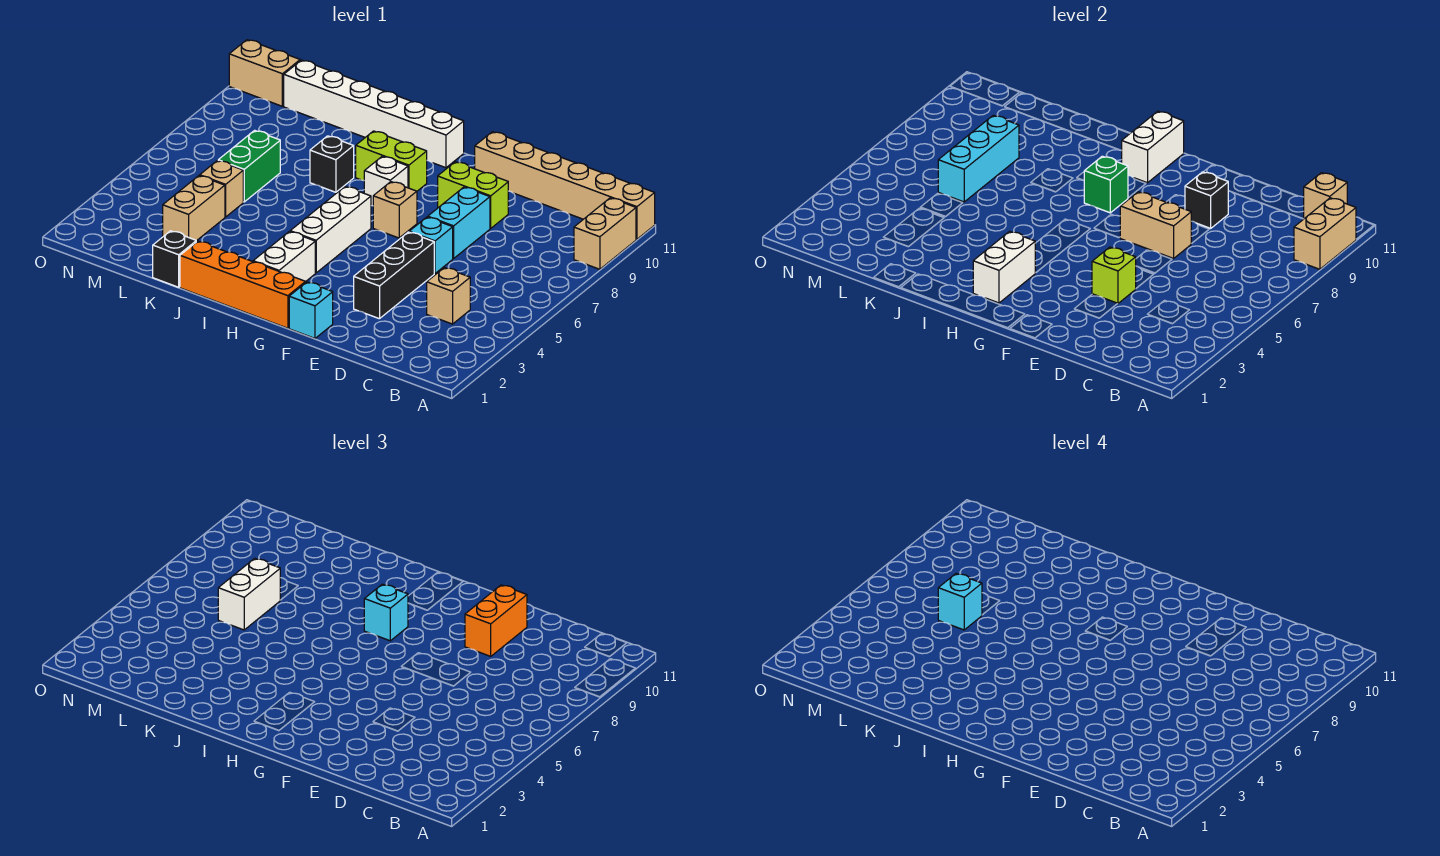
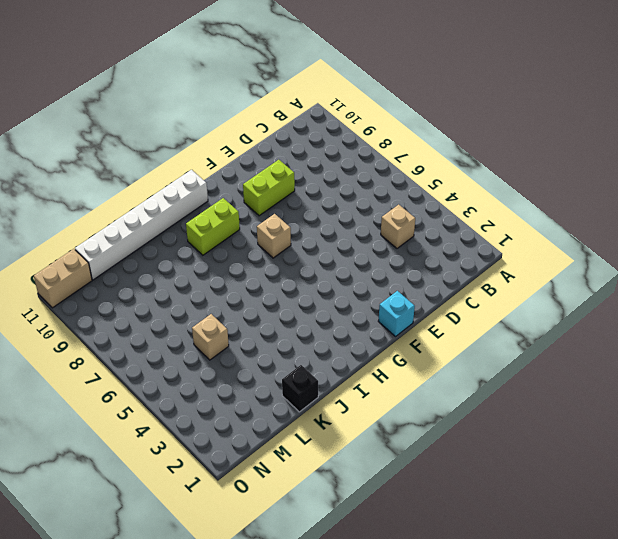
none -> tan 1x2 brick [574,198,636,269]
none -> tan 1x6 brick [475,132,655,239]
none -> black 1x3 brick [354,232,434,319]
none -> cyan 1x1 brick [409,217,453,273]

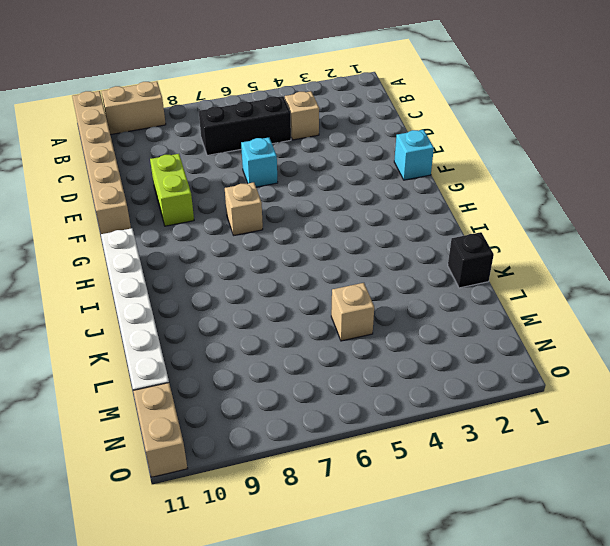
black 1x3 brick [199,96,291,155] -> black 1x3 brick moved to [354,232,434,319]
none -> cyan 1x2 brick [428,187,490,258]
none -> orange 1x4 brick [180,241,306,328]
none -> white 1x2 brick [253,232,315,282]
none -> white 1x3 brick [290,186,371,273]

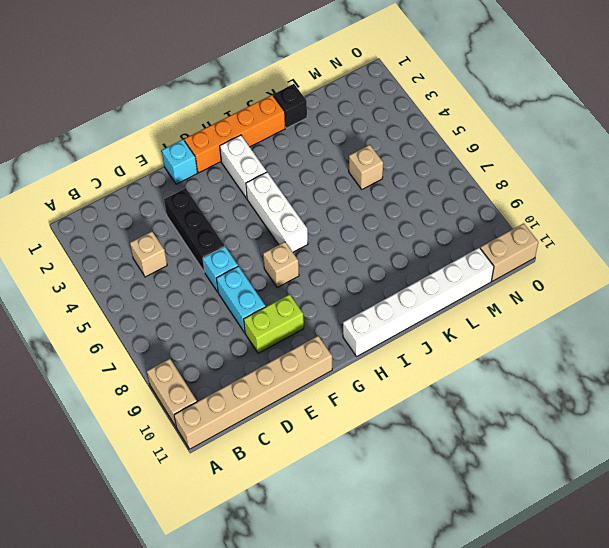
none -> white 1x1 brick [364,156,408,206]
none -> lime 1x2 brick [356,131,427,191]
none -> black 1x1 brick [310,136,354,192]
none -> tan 1x2 brick [163,176,225,241]

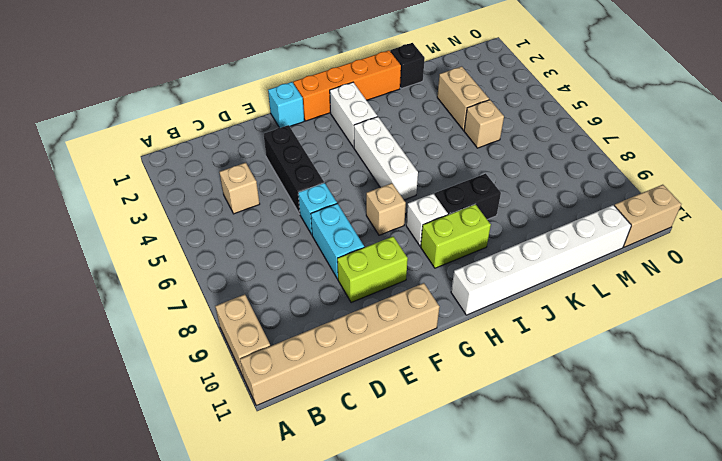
black 1x2 brick [435,174,501,219] -> black 1x1 brick [310,136,354,192]
none -> green 1x2 brick [218,130,280,202]
none -> tan 1x2 brick [1294,198,1356,269]
none -> tan 1x1 brick [1304,173,1347,219]
none -> lime 1x1 brick [1092,247,1136,304]

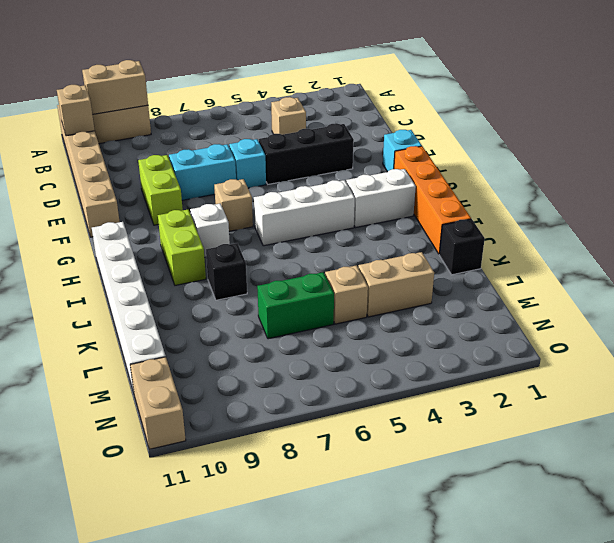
none -> lime 1x1 brick [1092,247,1136,304]
none -> tan 1x2 brick [1120,192,1191,258]
none -> black 1x1 brick [1185,172,1228,228]
none -> white 1x2 brick [973,232,1035,303]

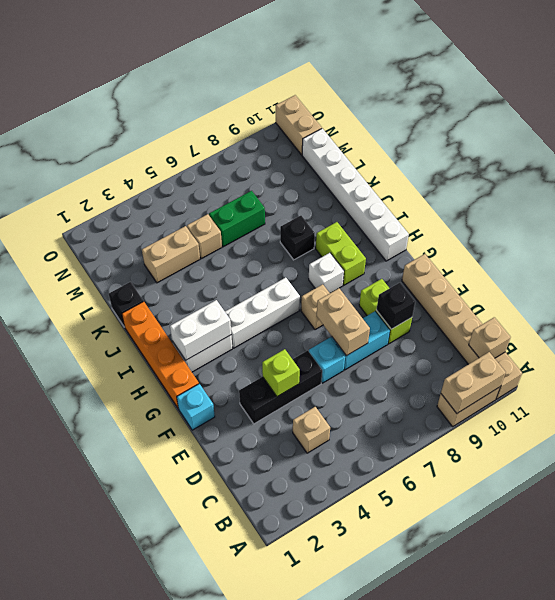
none -> green 1x1 brick [1084,156,1128,213]
none -> white 1x2 brick [1122,111,1184,183]
none -> cyan 1x3 brick [938,115,1019,202]
none -> orange 1x2 brick [465,585,527,656]

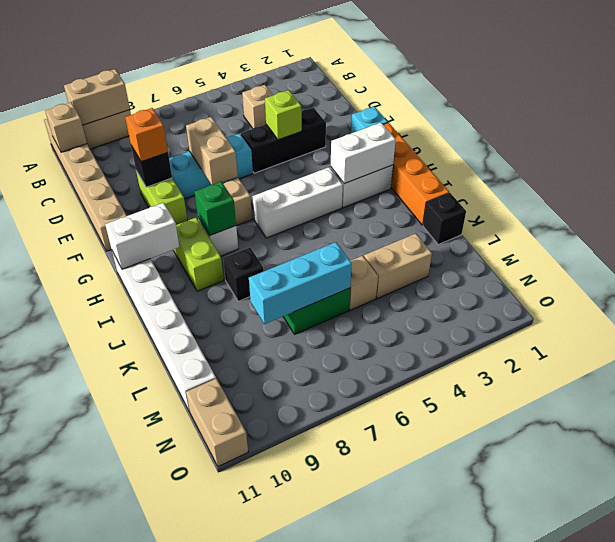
orange 1x1 brick [125,108,168,162] -> orange 1x2 brick [465,585,527,656]
none -> cyan 1x1 brick [364,584,408,641]
none -> white 1x2 brick [218,558,280,630]
none -> cyan 1x1 brick [938,574,982,630]

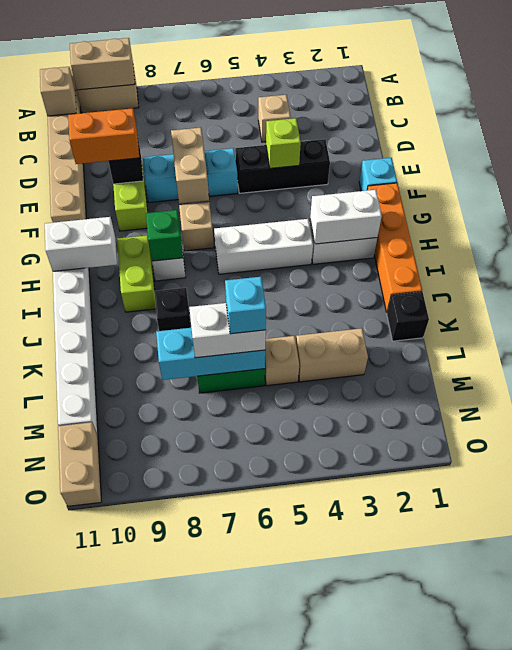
none -> cyan 1x1 brick [364,584,408,641]

